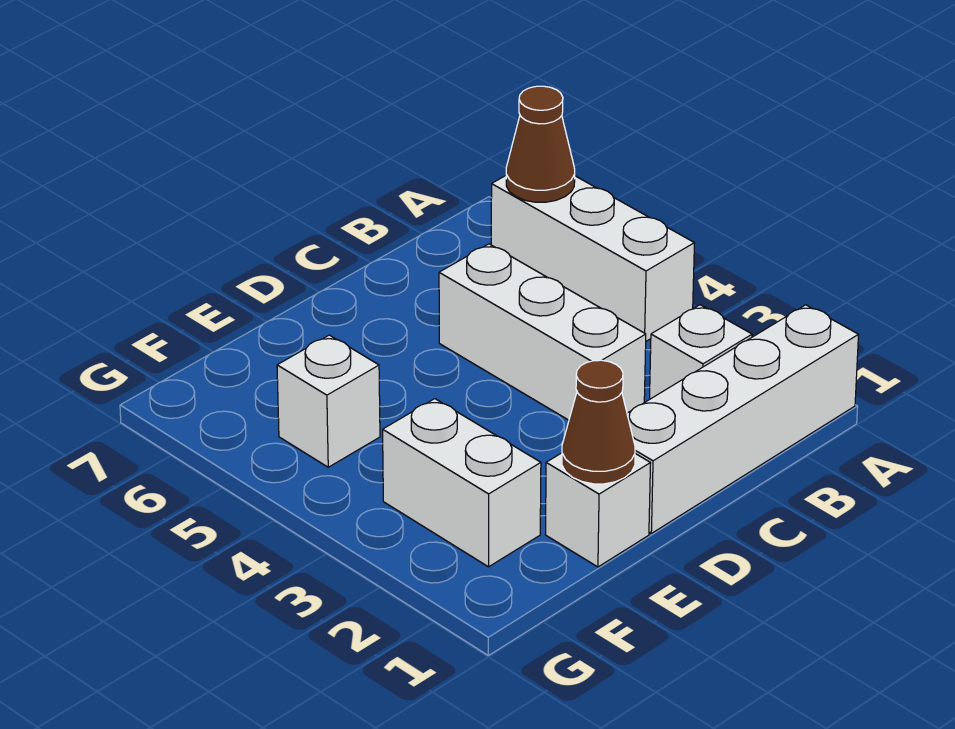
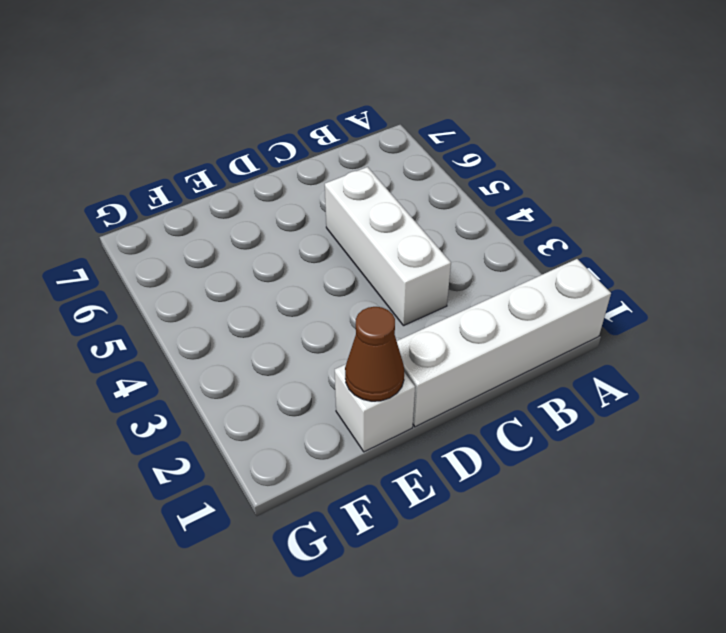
none -> white 1x3 brick [491,176,694,341]
none -> white 1x1 brick [650,305,752,399]

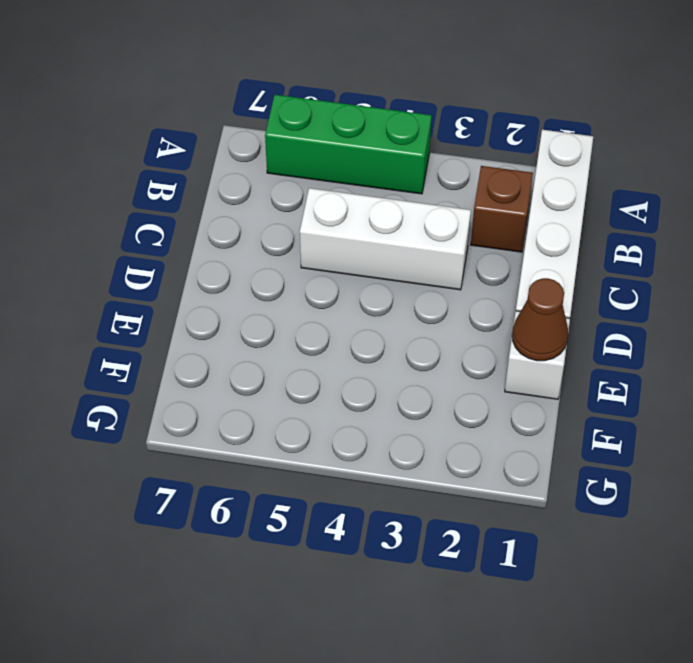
green 1x3 brick [265,95,432,194] -> white 1x3 brick [491,176,694,341]
brown 1x1 brick [471,166,533,252] -> white 1x1 brick [650,305,752,399]
none -> white 1x2 brick [383,399,541,567]
none -> white 1x1 brick [277,335,380,467]

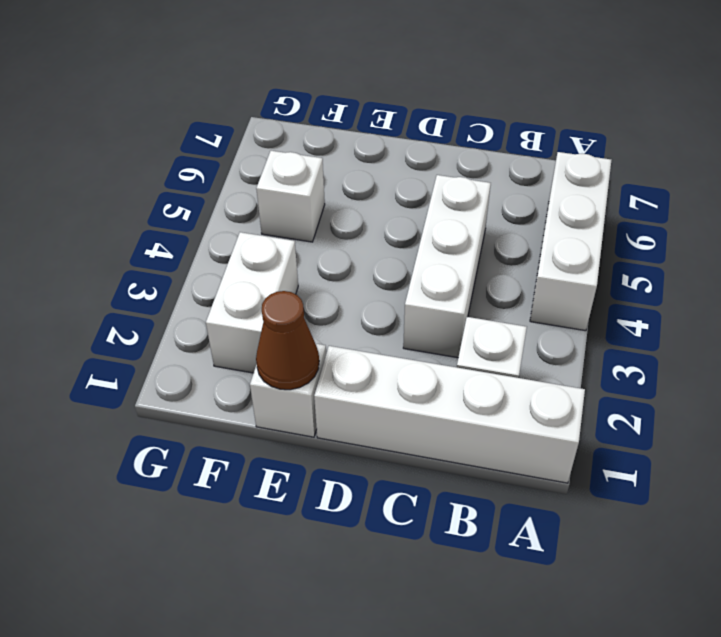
none -> brown 1x1 cone [506,86,575,202]

